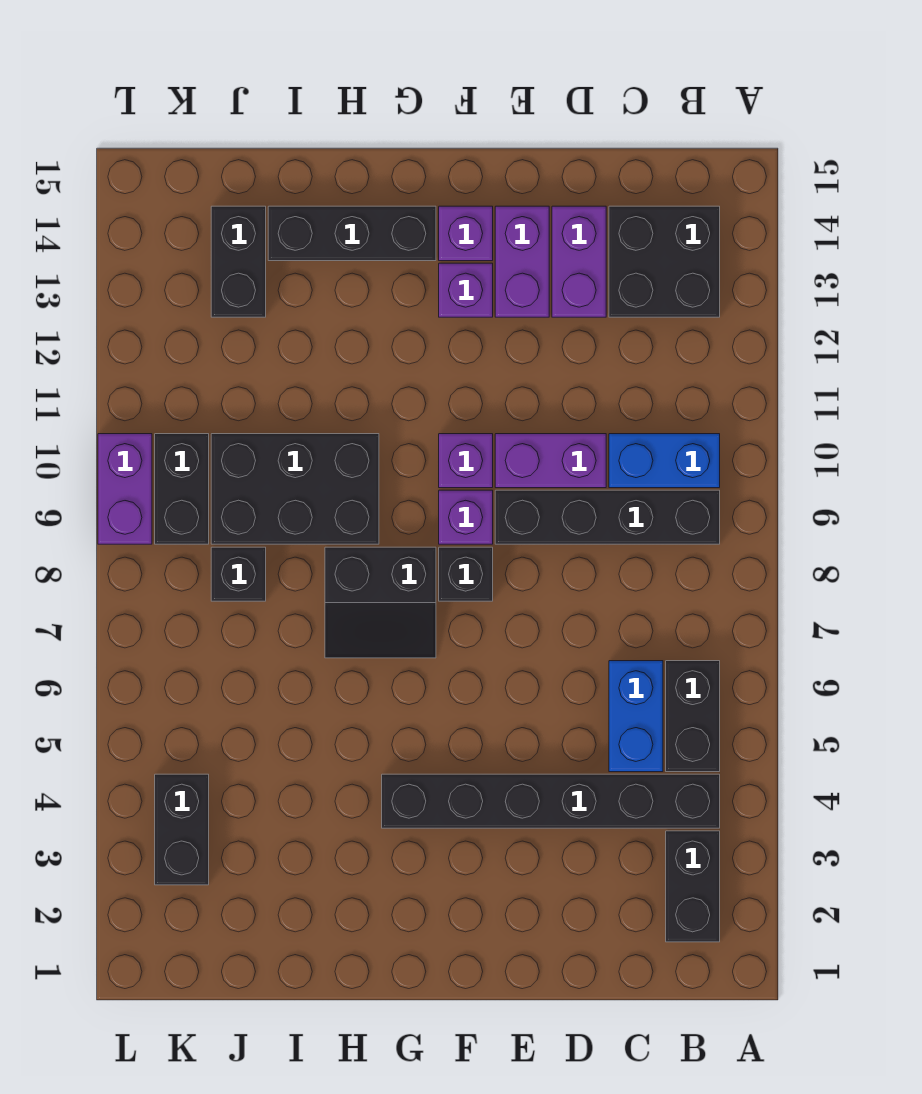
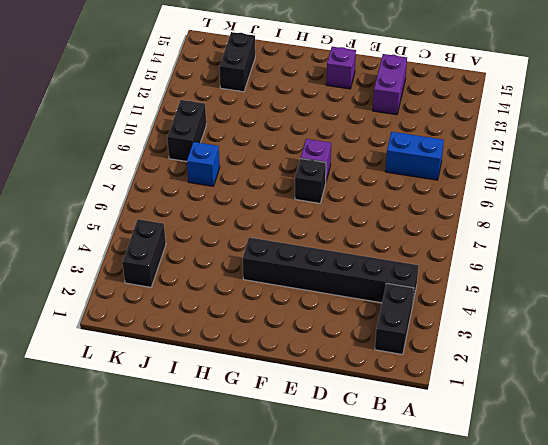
blue 1x1 brick [187,142,220,186] -> black 1x1 brick [211,547,266,601]
none -> black 1x2 brick [666,661,720,772]
none -> black 1x4 brick [495,490,720,544]
none -> black 2x2 brick [609,206,720,317]

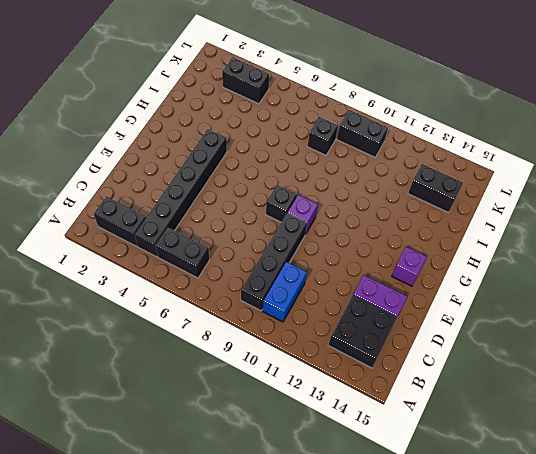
none -> blue 1x2 brick [609,661,663,772]
none -> purple 1x2 brick [495,434,606,488]
none -> purple 1x2 brick [495,206,549,317]

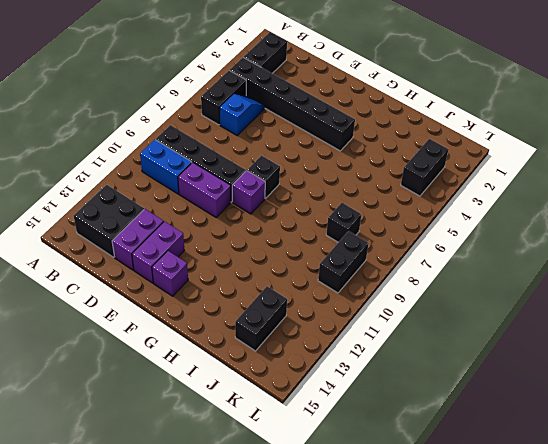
blue 1x2 slope [219,94,265,135] -> blue 1x2 brick [609,661,663,772]
none -> purple 1x1 brick [439,434,493,488]
none -> purple 1x1 brick [439,263,493,317]
none -> black 2x2 slope [325,547,436,658]

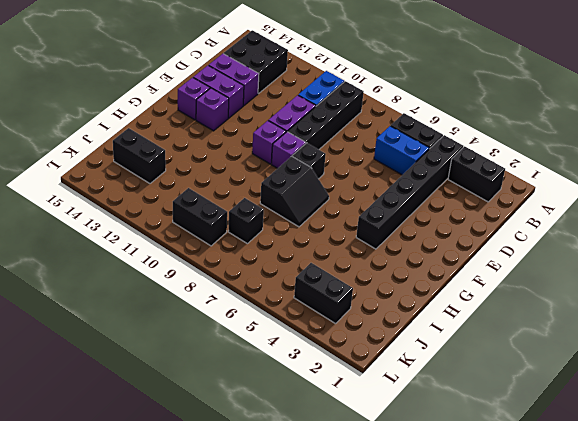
none -> black 1x3 brick [268,206,436,261]
none -> black 2x3 brick [211,434,379,544]
none -> purple 1x2 brick [98,434,152,544]

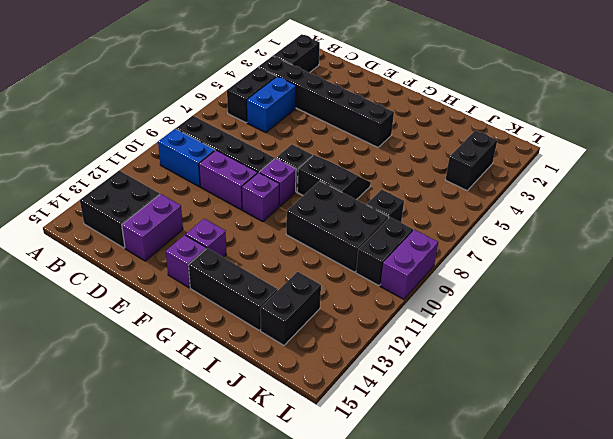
none -> purple 1x2 brick [495,206,549,317]

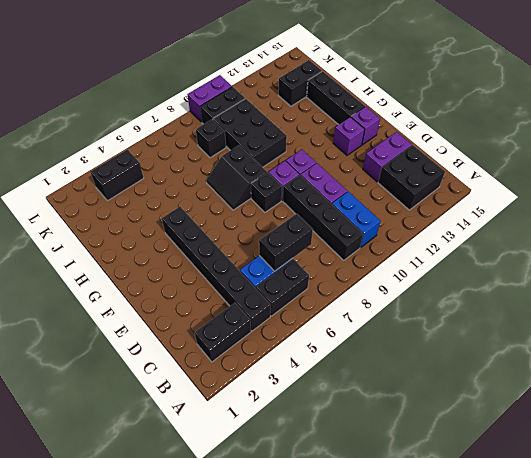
black 1x2 brick [259,214,313,271] -> none
none -> purple 1x2 brick [495,206,549,317]

